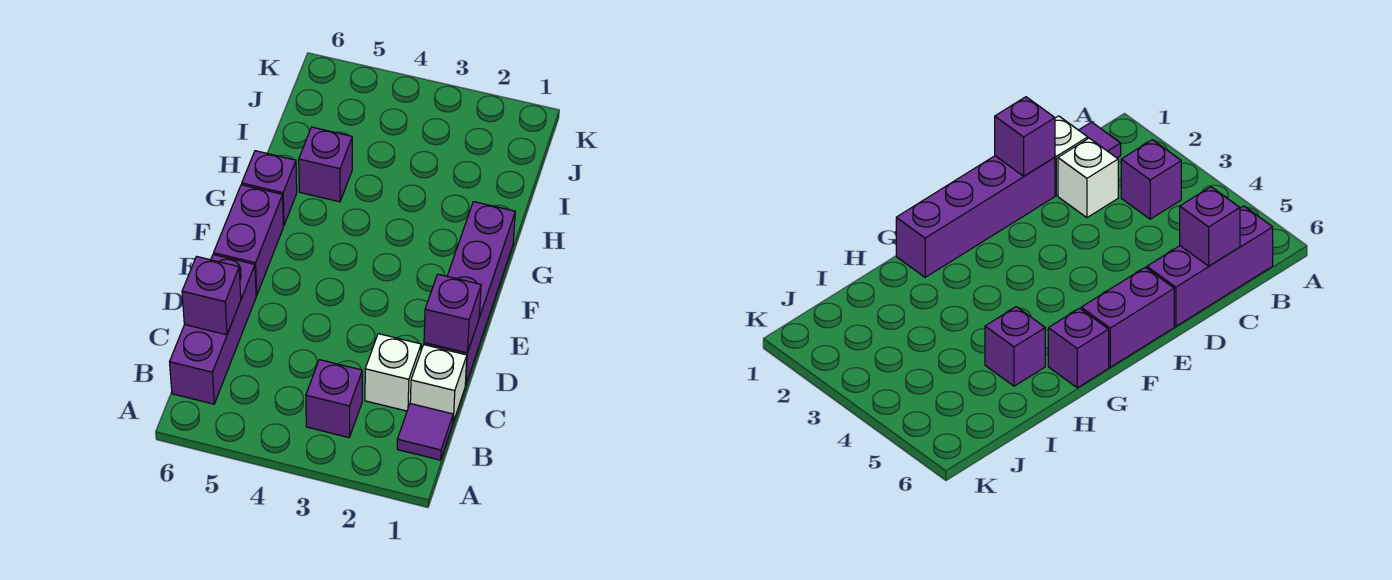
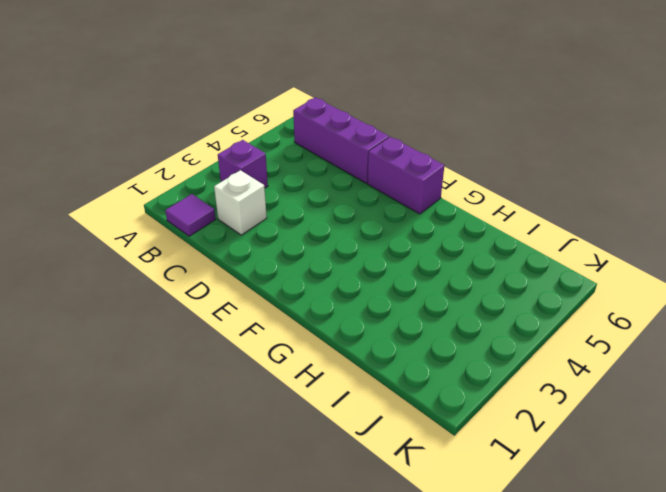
none -> white 1x1 brick [410,345,467,422]
none -> purple 1x4 brick [424,202,515,385]

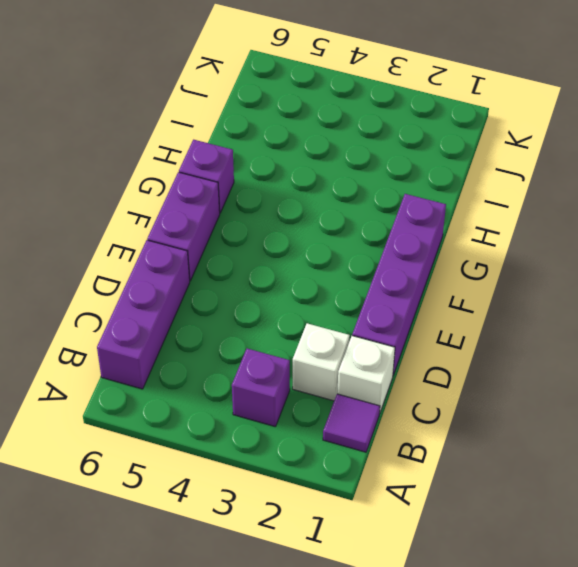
none -> purple 1x1 brick [299,127,352,202]
none -> purple 1x1 brick [182,257,241,335]

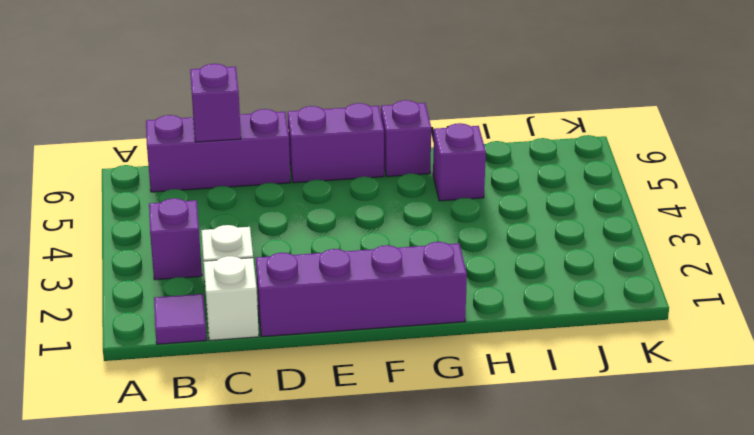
none -> purple 1x1 brick [424,274,481,353]

